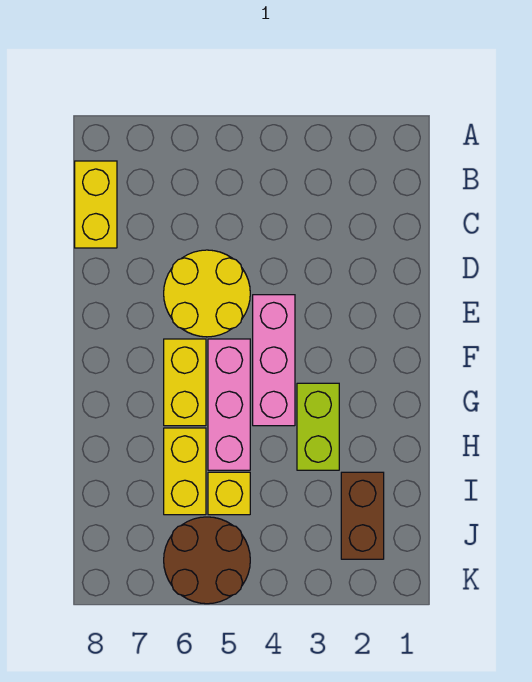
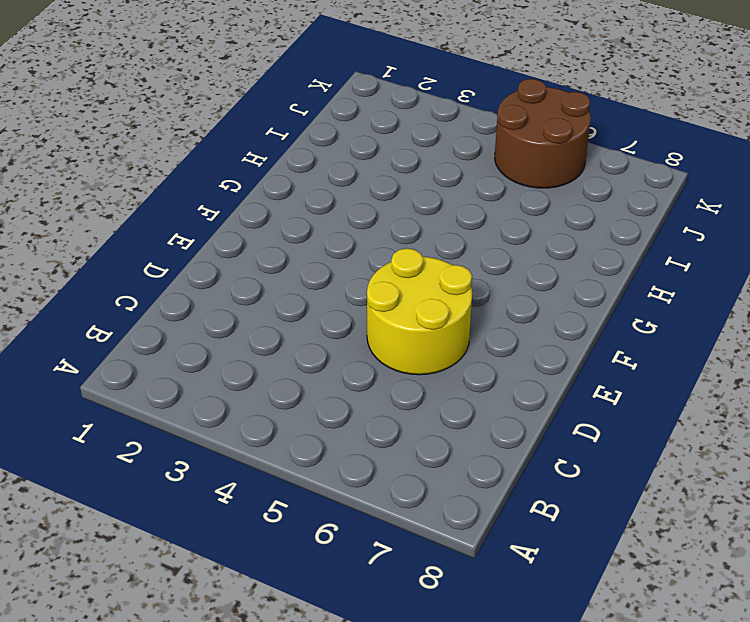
none -> yellow 1x2 brick [75,161,117,248]
none -> pink 1x3 brick [253,295,295,426]

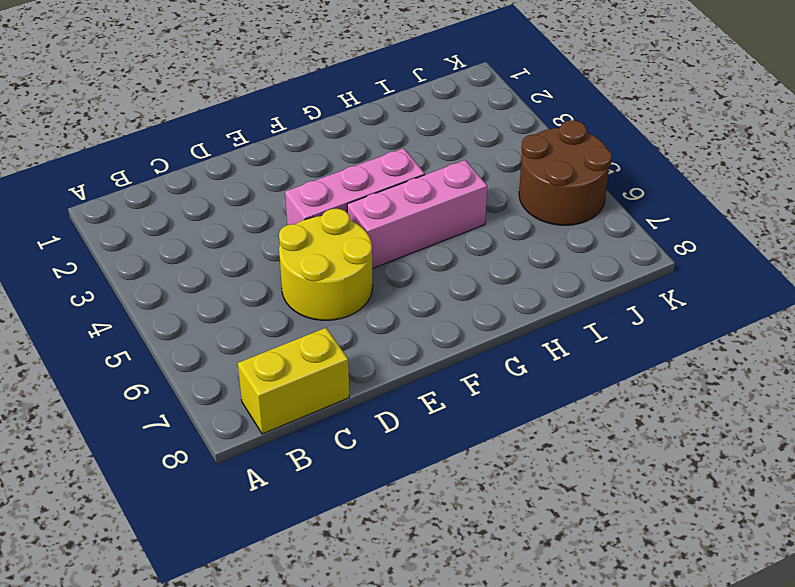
none -> yellow 1x2 brick [164,339,206,426]
none -> lime 1x2 brick [297,383,339,470]

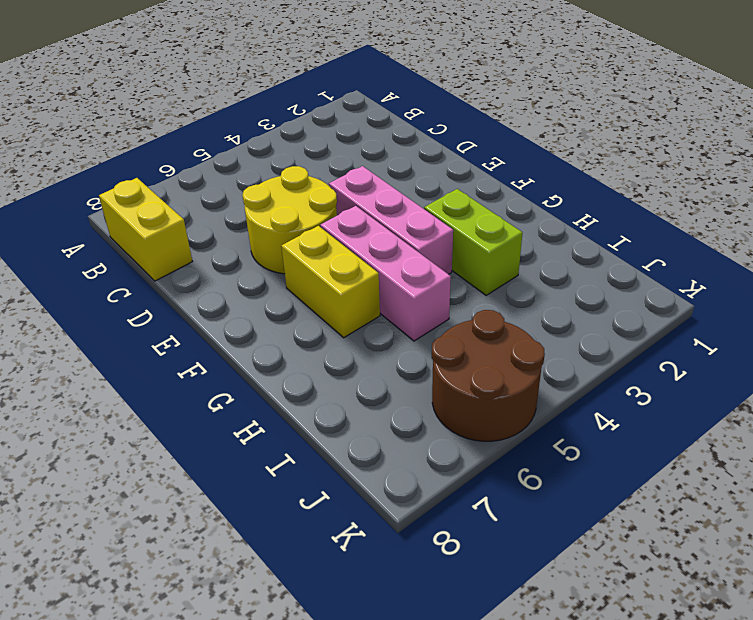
none -> yellow 1x2 brick [164,428,206,515]
none -> brown 1x2 brick [341,472,384,559]

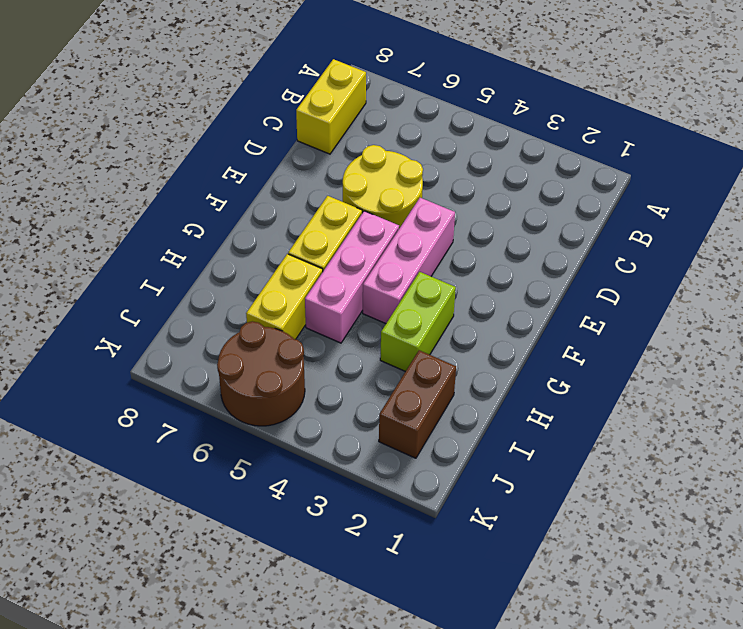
none -> yellow 1x1 brick [208,472,250,515]

